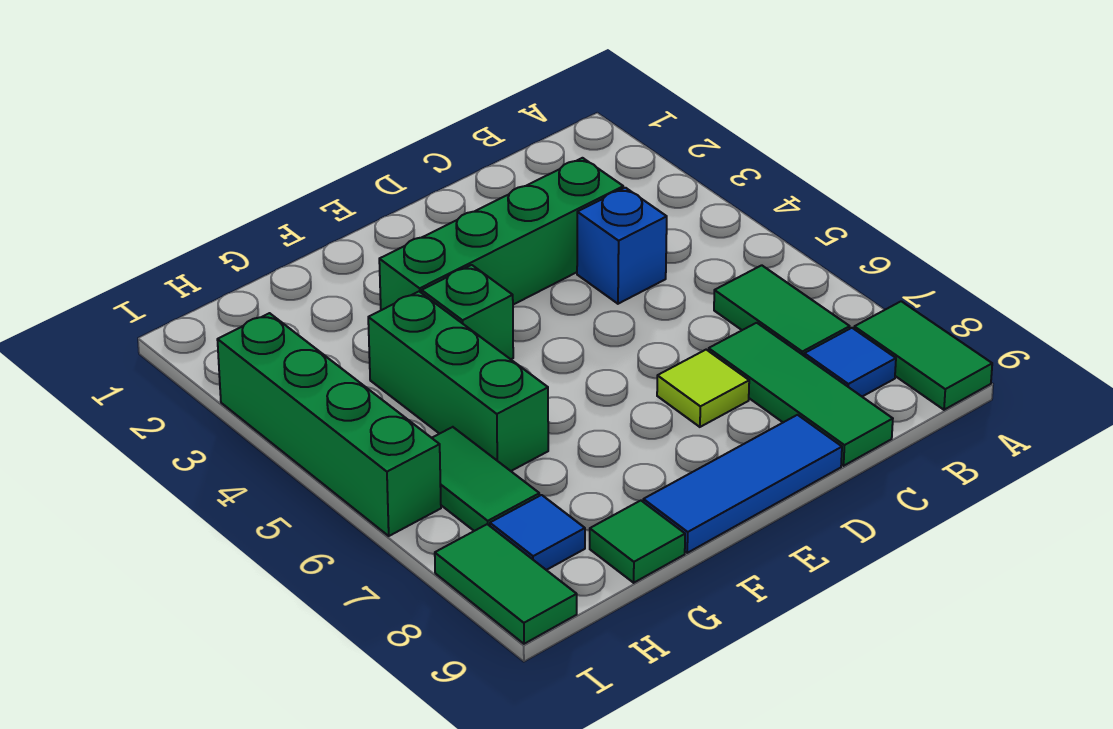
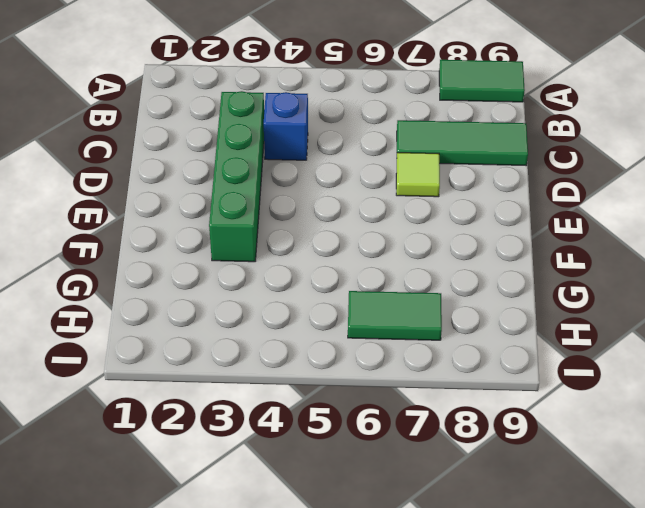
none -> green 1x2 tile [714,265,850,356]
none -> blue 1x1 tile [804,328,896,397]
none -> blue 1x3 tile [643,415,842,553]

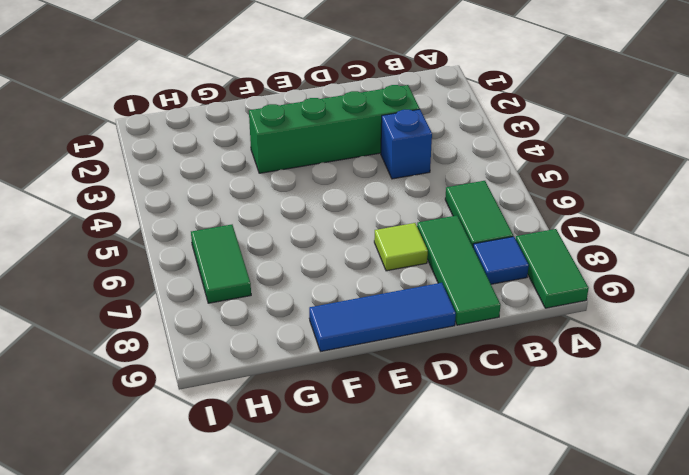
none -> green 1x1 brick [422,265,513,359]
none -> green 1x3 brick [368,291,548,471]
none -> green 1x1 tile [590,501,685,583]

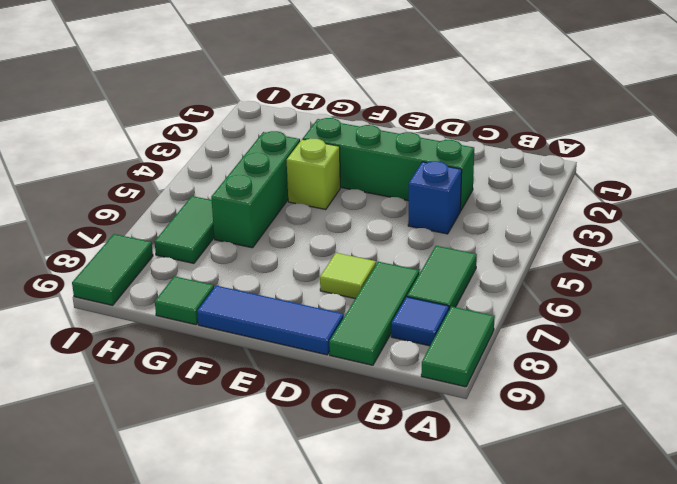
lime 1x1 brick [287,139,340,210] -> green 1x1 brick [422,265,513,359]
none -> blue 1x1 tile [490,495,585,570]
none -> green 1x4 brick [217,313,441,536]

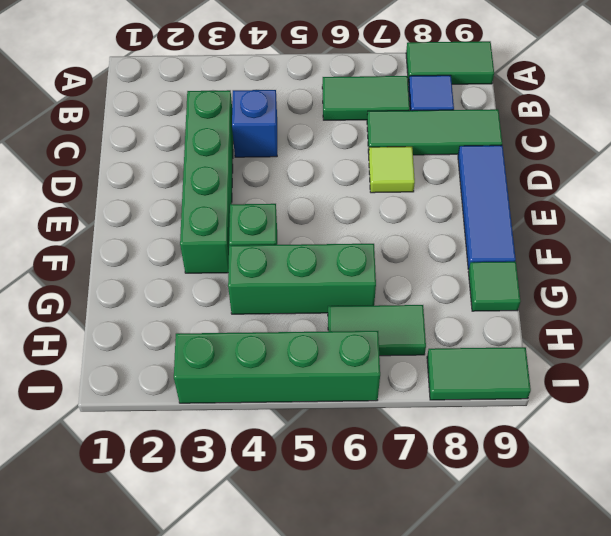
none -> blue 1x1 tile [490,495,585,570]

